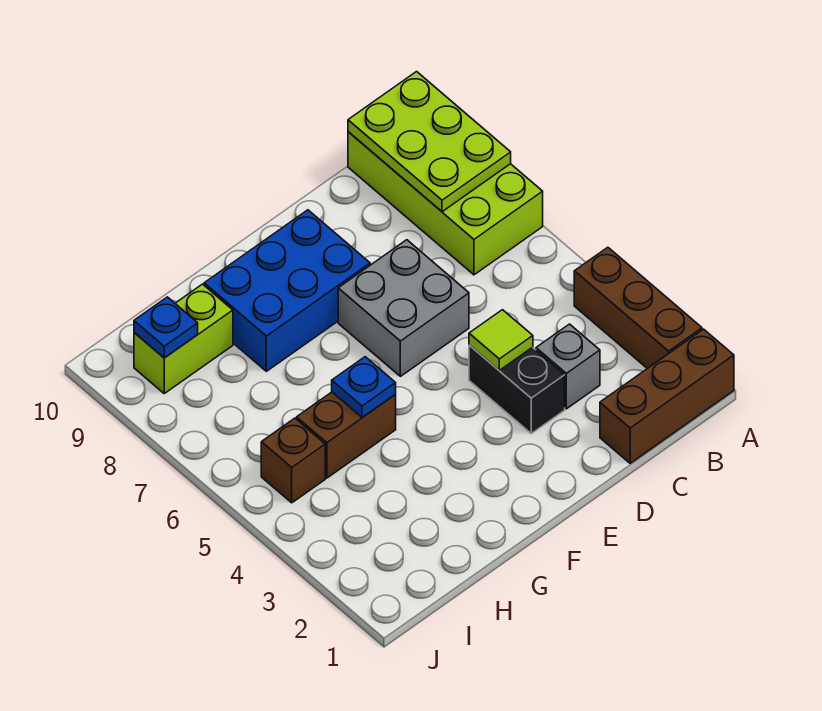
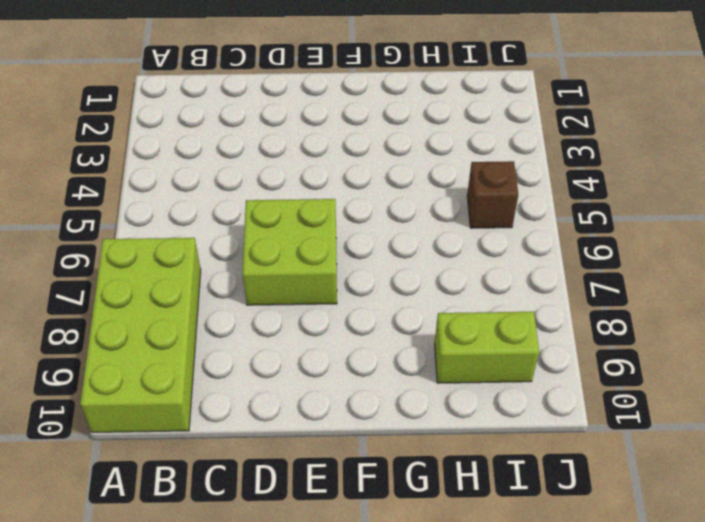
lime 2x2 brick [242,199,337,305] -> grey 2x2 brick [338,240,469,376]
none -> brown 1x3 brick [600,329,734,463]
none -> brown 1x3 brick [574,247,702,369]
none -> grey 1x1 brick [536,324,600,409]

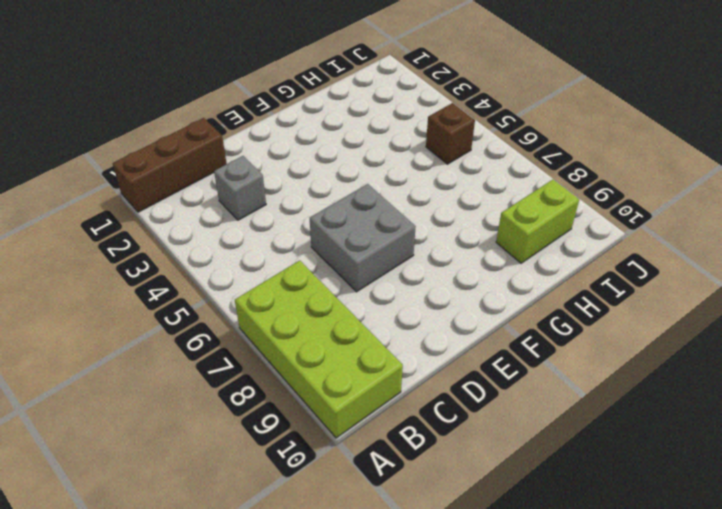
none -> brown 1x3 brick [574,247,702,369]
none -> black 1x2 brick [469,345,565,433]
none -> blue 2x3 brick [204,210,370,371]

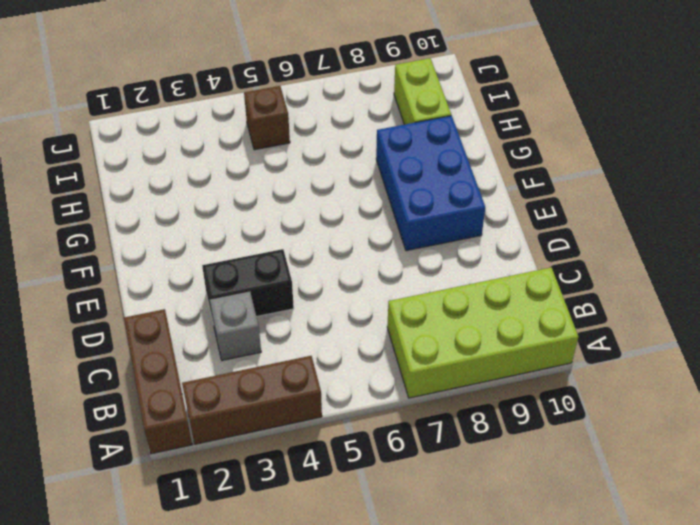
none -> grey 2x2 brick [338,240,469,376]
none -> brown 1x2 brick [297,392,396,478]
none -> lime 2x3 plate [348,72,511,212]

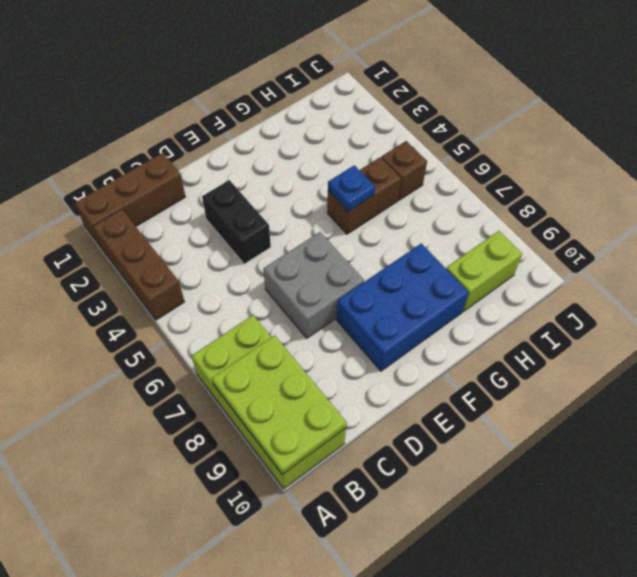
none -> grey 1x1 brick [536,324,600,409]
none -> lime 1x1 tile [469,310,533,370]
none -> blue 1x1 plate [134,297,198,358]

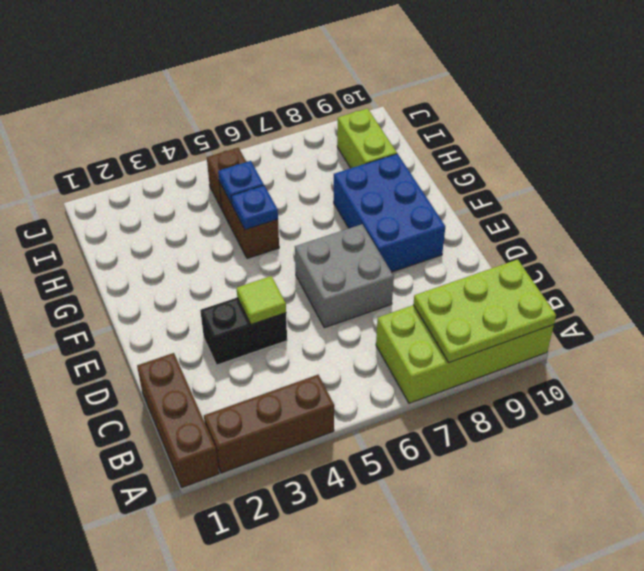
blue 1x1 plate [218,161,264,204] -> blue 1x1 plate moved to [134,297,198,358]
none -> grey 1x1 brick [536,324,600,409]

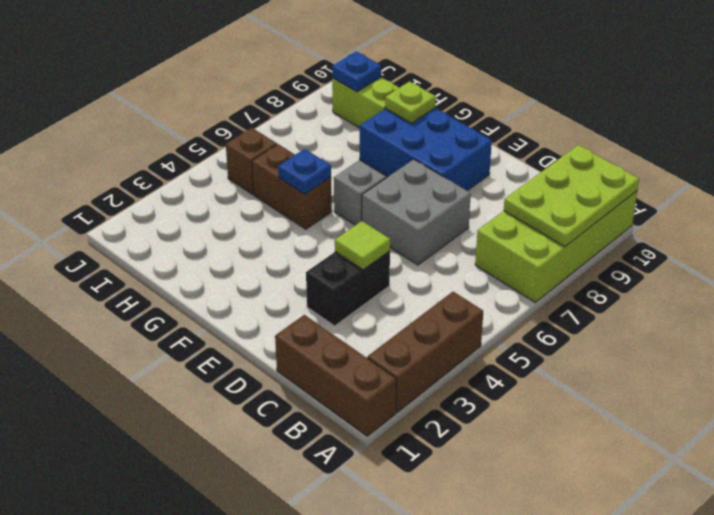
grey 1x1 brick [334,160,386,225] -> grey 1x1 brick moved to [536,324,600,409]
lime 1x1 plate [385,82,436,123] -> none

